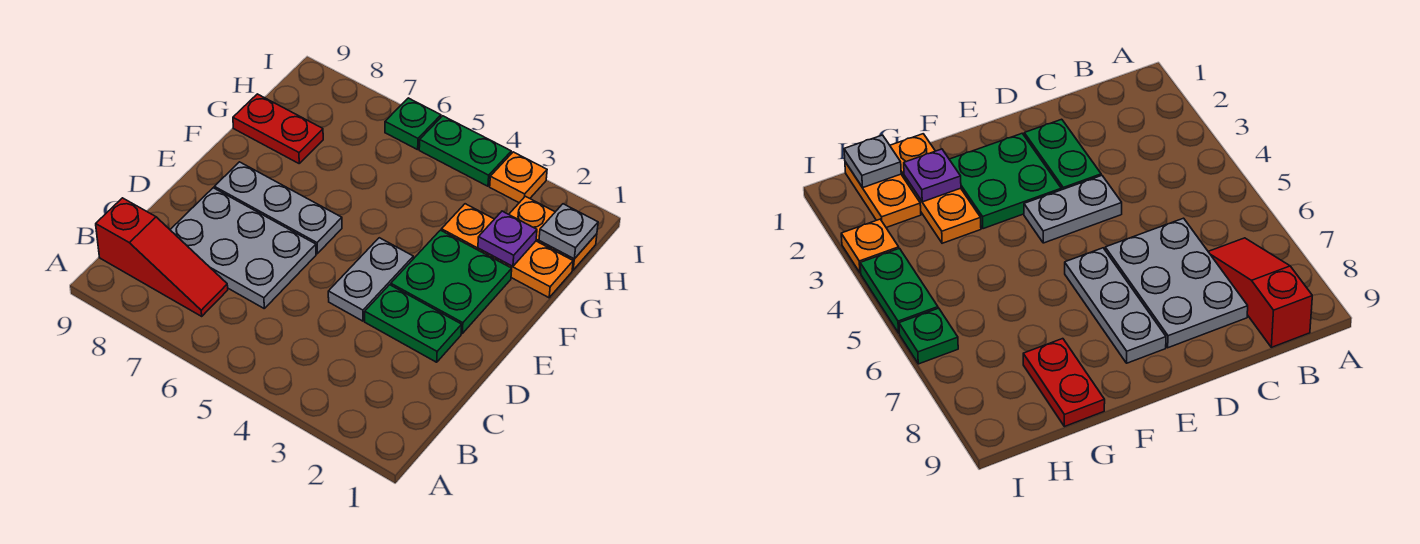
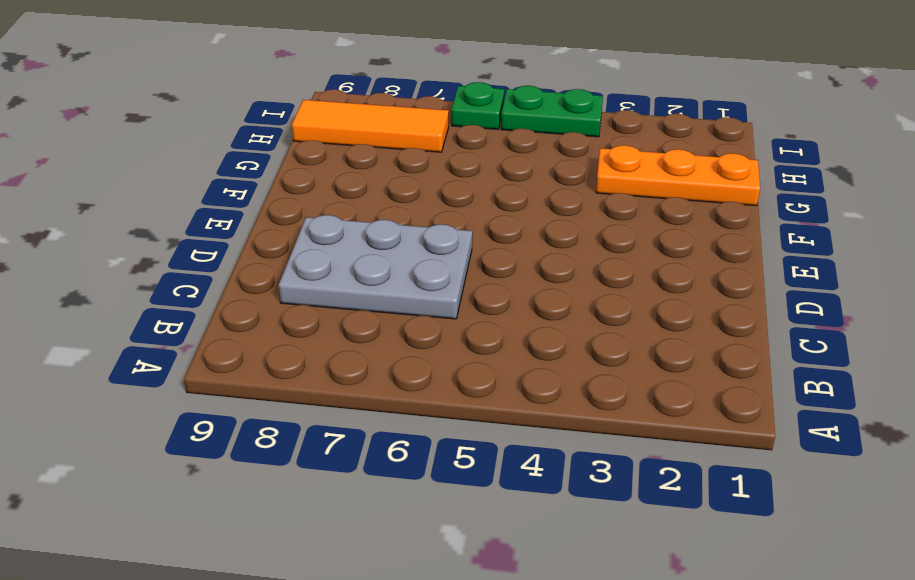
orange 1x3 tile [292,100,449,152] -> none
none -> red 1x3 slope [96,198,228,316]
none -> green 1x2 plate [365,285,462,362]
none -> grey 1x2 plate [328,238,413,321]

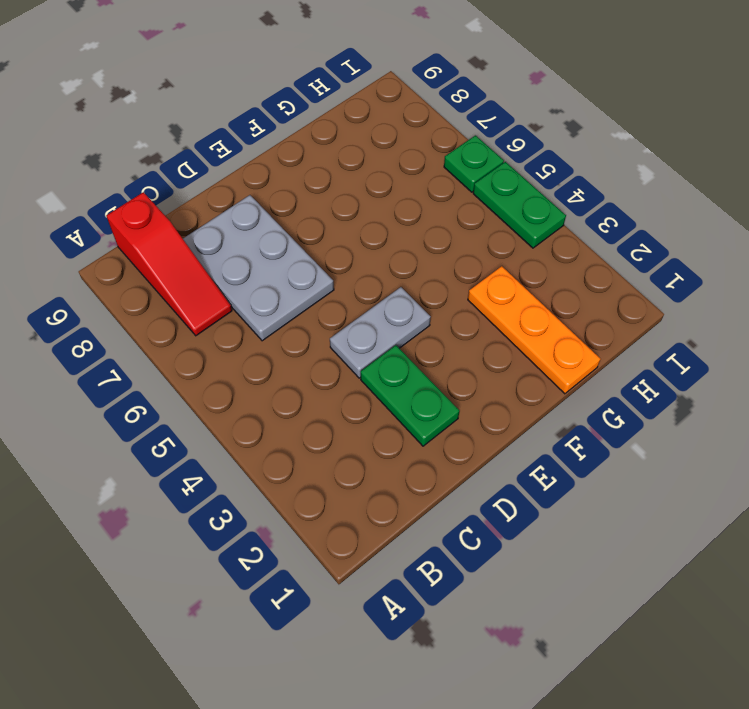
none -> green 2x2 plate [391,230,512,333]
none -> grey 1x3 plate [214,162,342,254]
none -> red 1x2 plate [233,94,323,163]

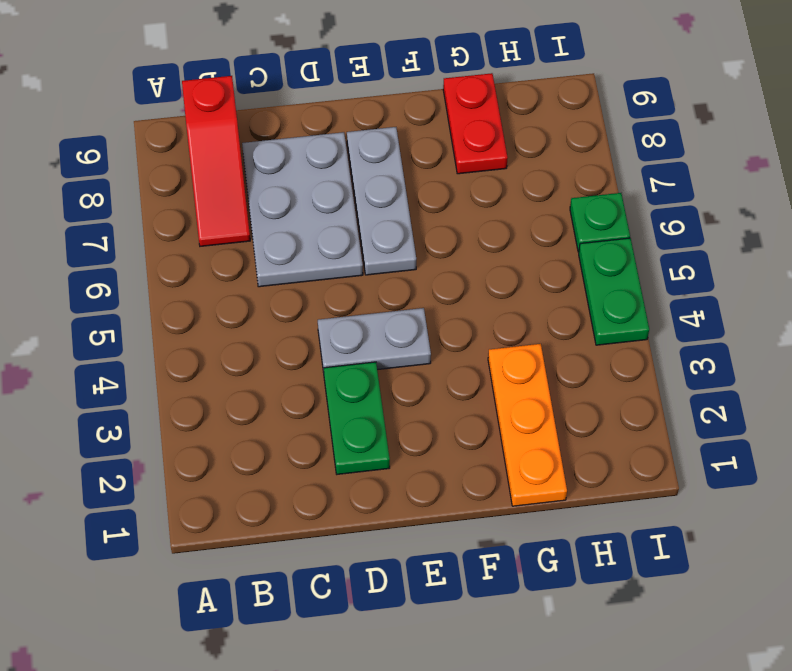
none -> green 2x2 plate [391,230,512,333]
none -> orange 1x2 plate [509,196,597,270]
none -> orange 1x1 plate [490,152,547,203]

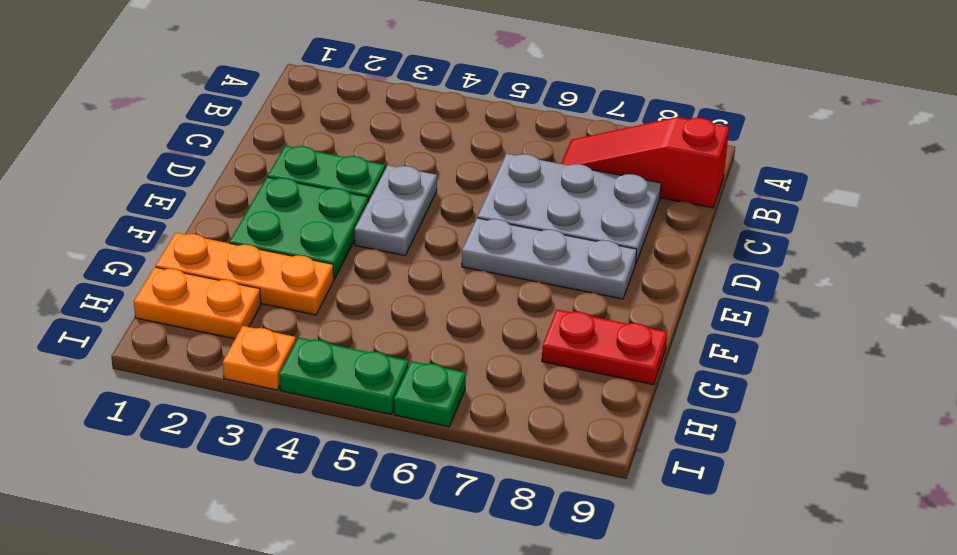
none -> purple 1x1 plate [478,211,537,267]
none -> grey 1x1 plate [539,204,598,259]

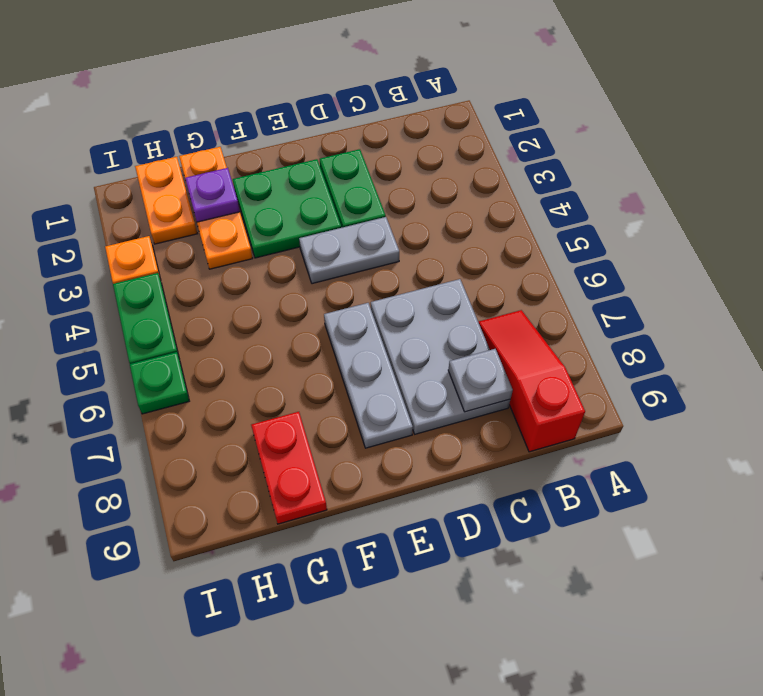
grey 1x1 plate [448,349,513,412] -> grey 1x1 plate moved to [539,204,598,259]

